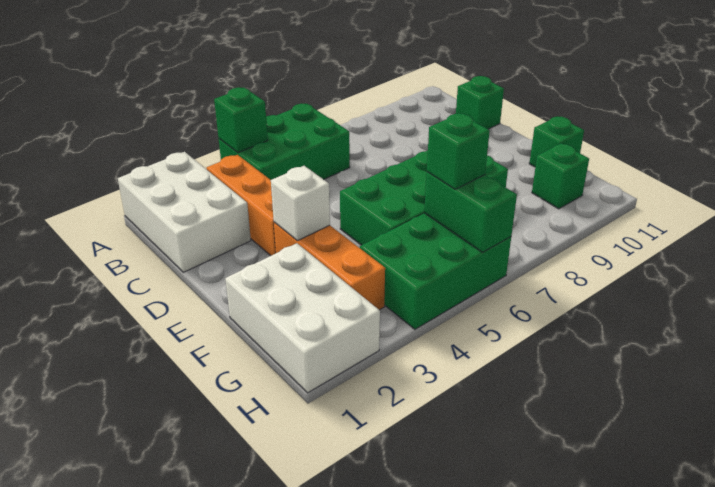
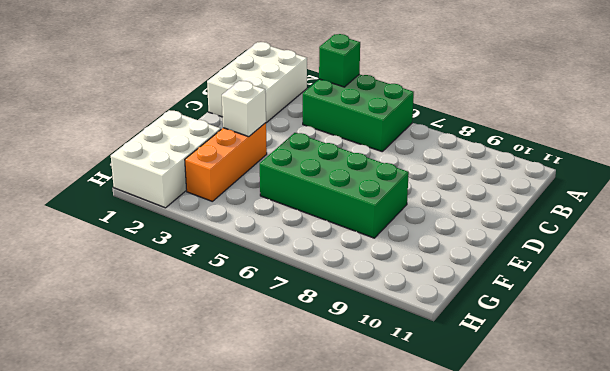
none -> orange 1x3 brick [207,155,276,256]
none -> green 1x1 brick [456,76,504,129]
none -> green 1x1 brick [529,116,584,167]

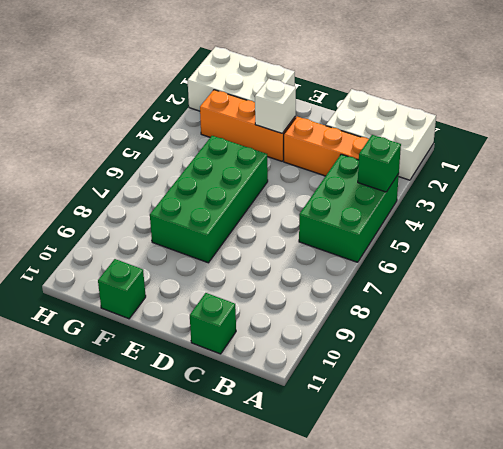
none -> green 2x3 brick [360,213,511,329]
none -> green 1x1 brick [532,143,589,209]
none -> green 1x2 brick [424,172,517,252]

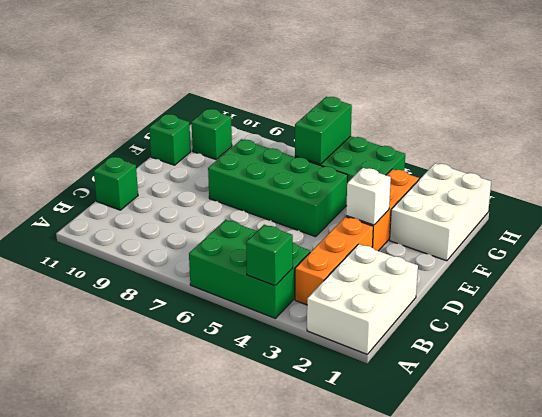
none -> green 1x1 brick [427,114,490,189]

